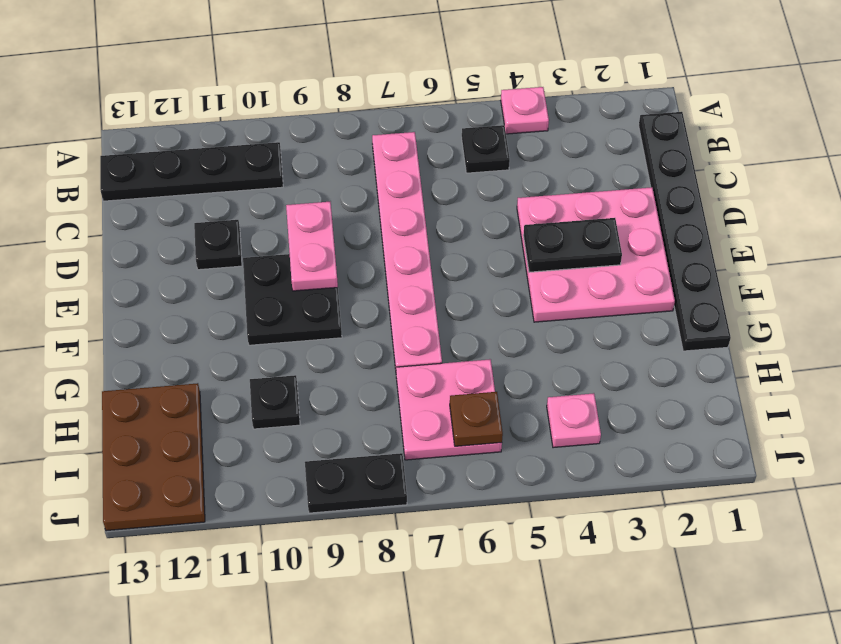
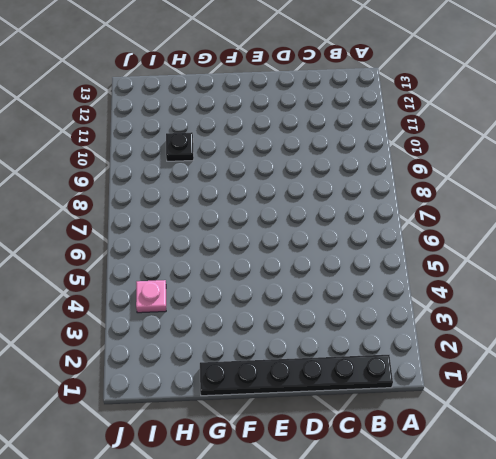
none -> pink 1x1 plate [501,87,549,134]
none -> black 1x1 plate [462,125,510,173]
none -> pink 1x6 plate [372,132,442,369]

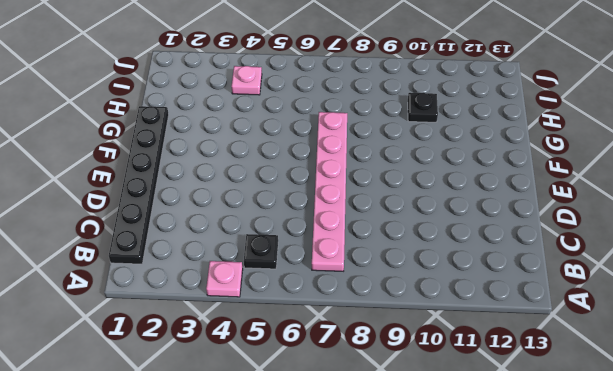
none -> black 1x4 plate [100,142,283,201]
none -> pink 3x3 plate [517,187,675,322]
none -> black 1x1 plate [194,220,242,270]

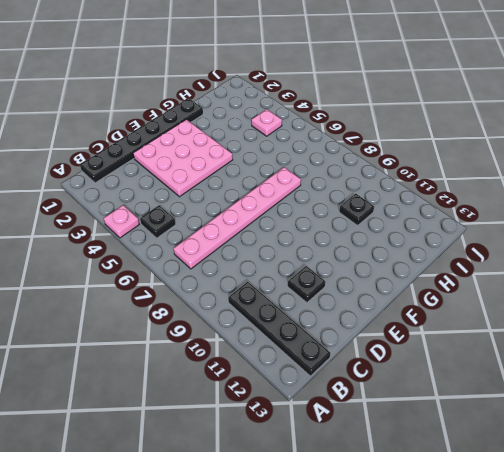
none -> black 2x2 plate [243,254,342,345]
none -> pink 2x2 plate [396,359,502,460]
none -> brown 2x3 plate [102,383,205,531]

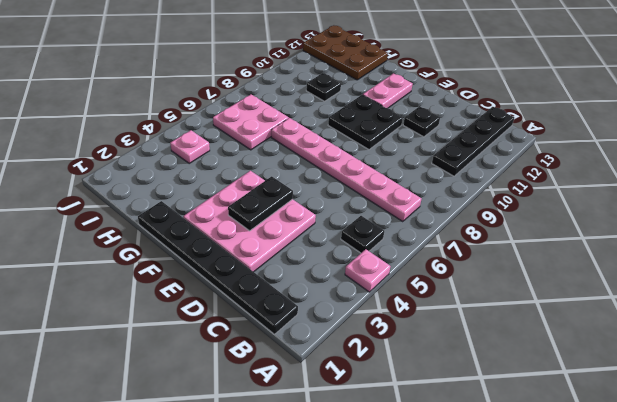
pink 1x2 plate [363,74,413,108] -> pink 1x2 plate turned to [286,202,338,291]
none -> black 1x2 plate [305,453,407,513]
none -> brown 1x1 plate [450,392,503,446]

